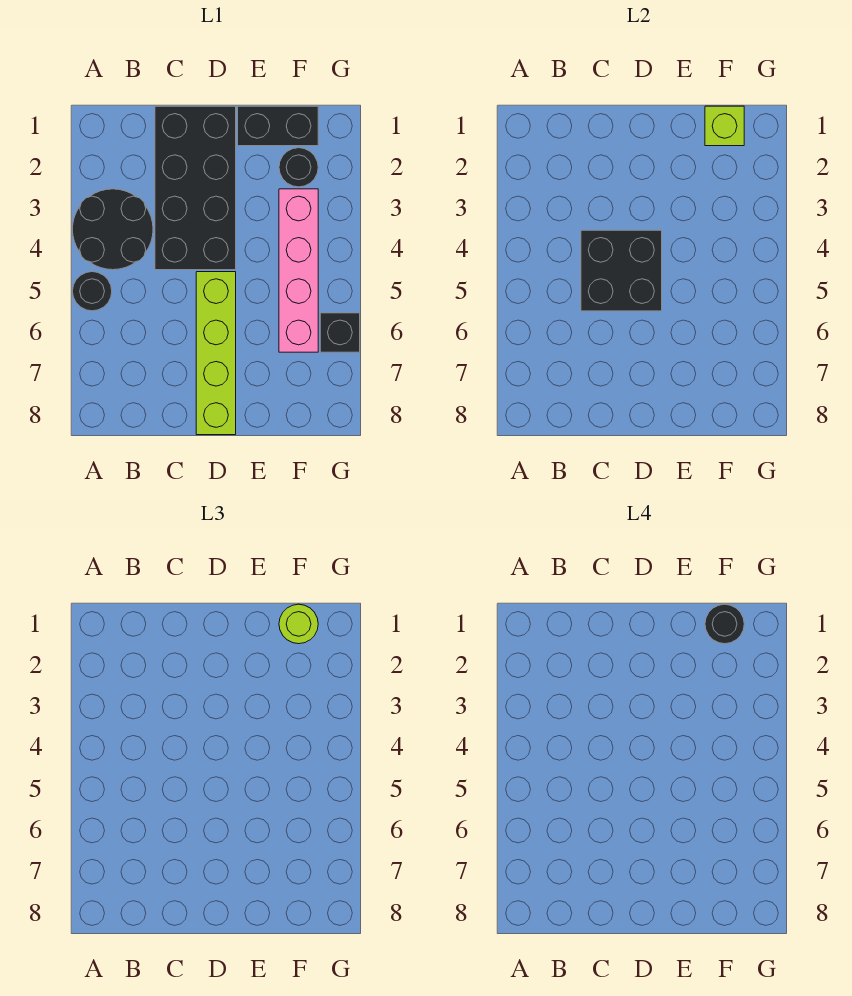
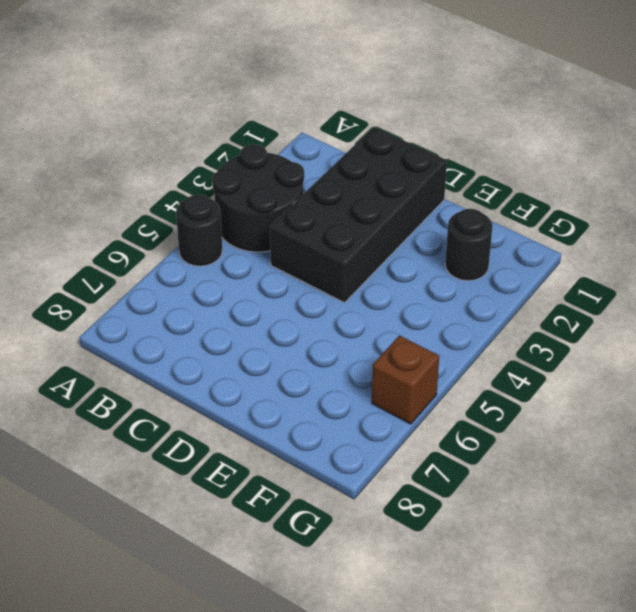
brown 1x1 brick [372,336,439,424] -> black 1x1 brick [320,313,360,352]
none -> lime 1x4 brick [196,272,236,435]
none -> black 1x2 brick [238,106,318,146]
none -> pink 1x4 brick [279,189,318,352]

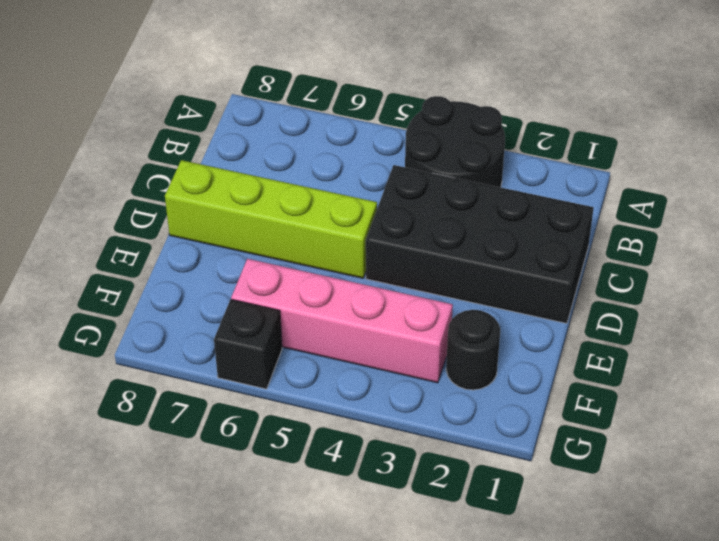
none -> black 1x1 round brick [73,272,112,311]
none -> black 1x2 brick [238,106,318,146]
none -> black 2x2 brick [581,230,662,311]

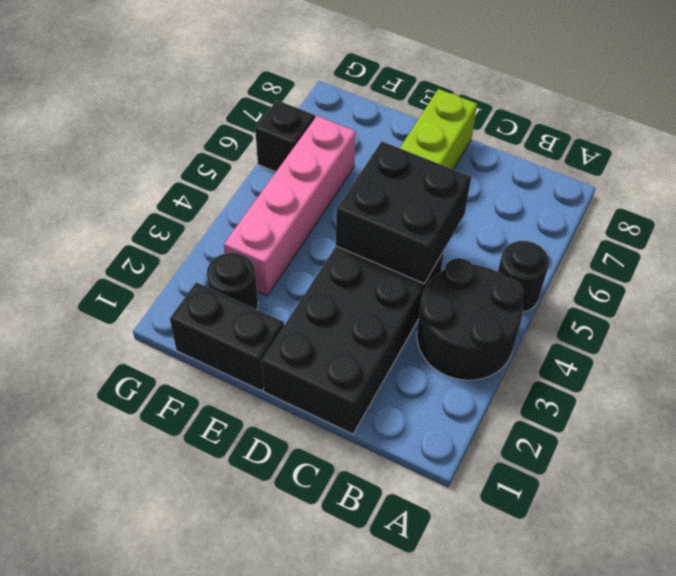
none -> lime 1x1 brick [705,106,744,146]
none -> lime 1x1 round brick [279,604,318,644]
none -> black 1x1 round brick [705,604,744,644]

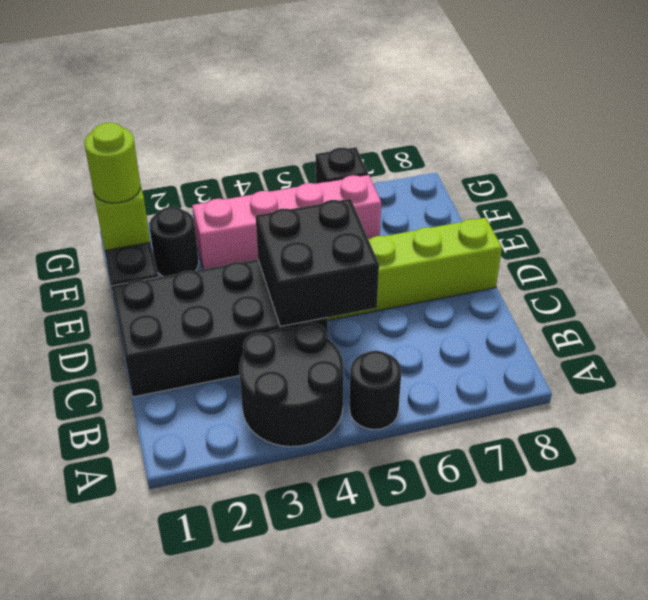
none -> black 1x1 round brick [705,604,744,644]

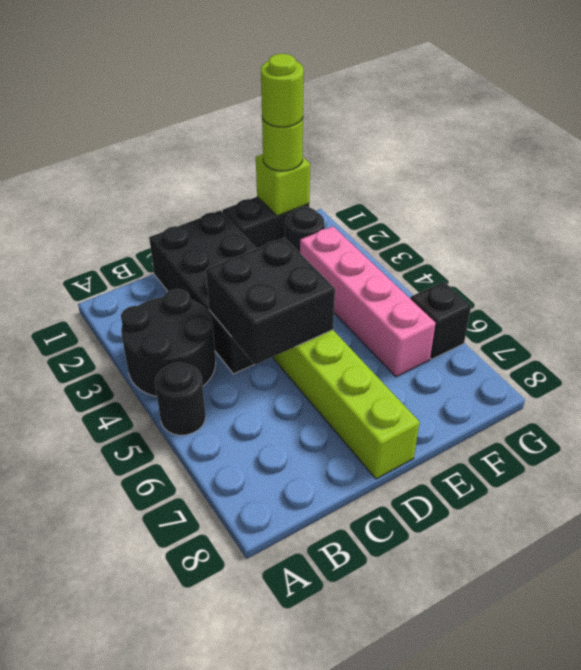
lime 1x1 round brick [261,54,304,127] -> black 1x1 round brick [705,604,744,644]

